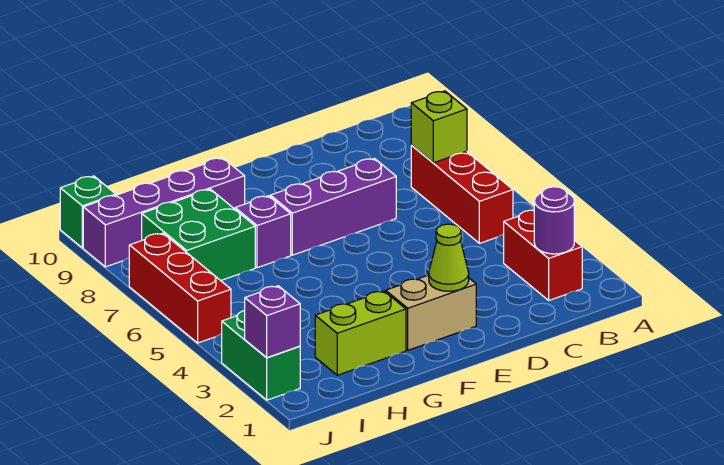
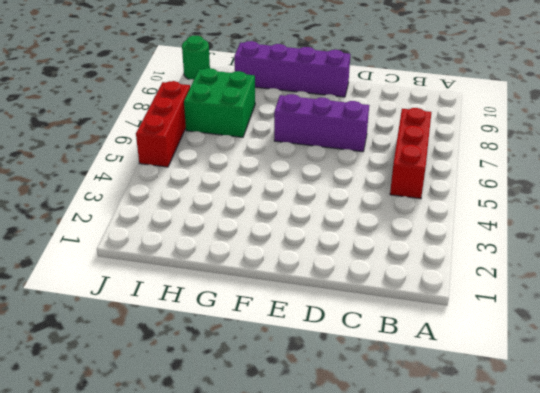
purple 1x4 brick [234,41,350,97] -> purple 1x4 brick moved to [83,158,245,267]
green 1x1 round brick [182,36,210,80] -> green 1x1 brick [60,176,116,248]
none -> red 1x2 brick [504,210,582,300]
none -> tan 1x2 brick [386,275,476,350]
none -> lime 1x2 brick [315,291,406,375]

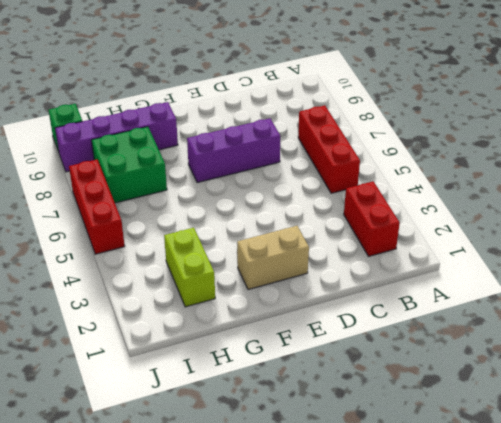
lime 1x2 brick [164,228,215,307] -> lime 1x2 brick turned to [315,291,406,375]
none -> purple 1x1 brick [235,196,291,268]
none -> green 1x2 brick [222,311,300,400]
none -> purple 1x1 round brick [534,187,574,254]

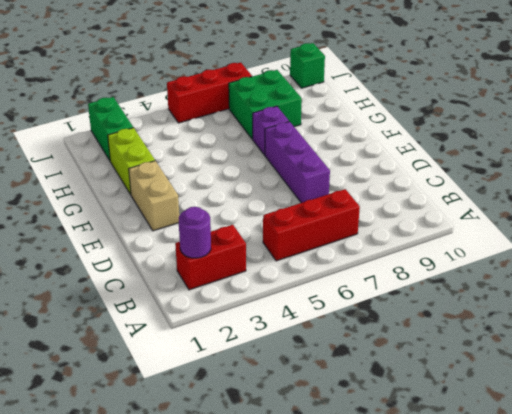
green 1x2 brick [88,97,133,161] -> green 1x2 brick turned to [222,311,300,400]
none -> purple 1x4 brick [83,158,245,267]
none -> lime 1x1 brick [411,91,467,163]
none -> lime 1x1 cone [429,224,469,291]

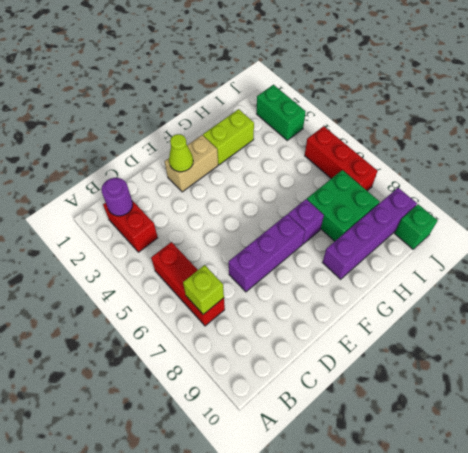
none -> purple 1x1 brick [245,286,300,358]

